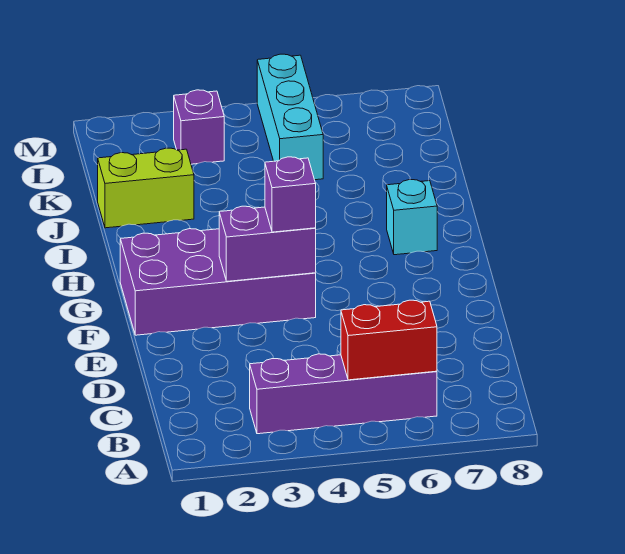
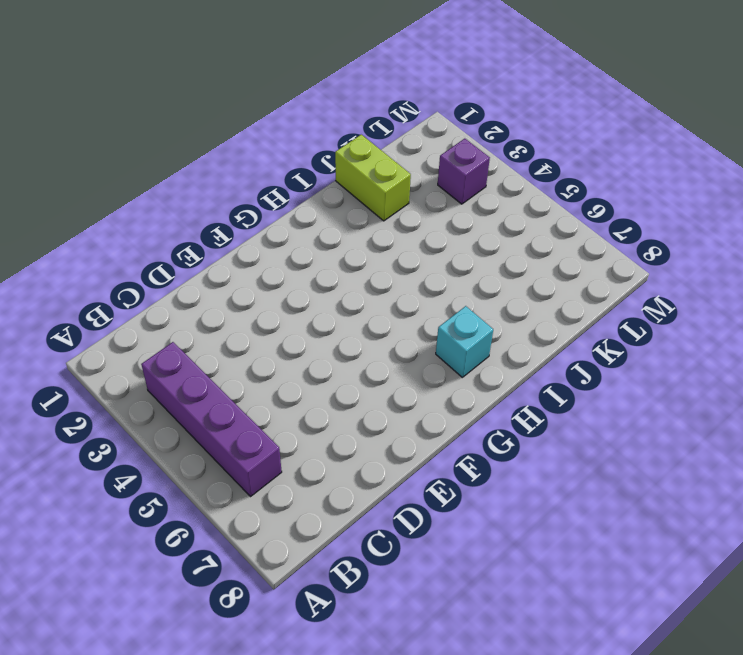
none -> purple 2x4 brick [120,229,316,335]
none -> cyan 1x3 brick [257,54,323,180]

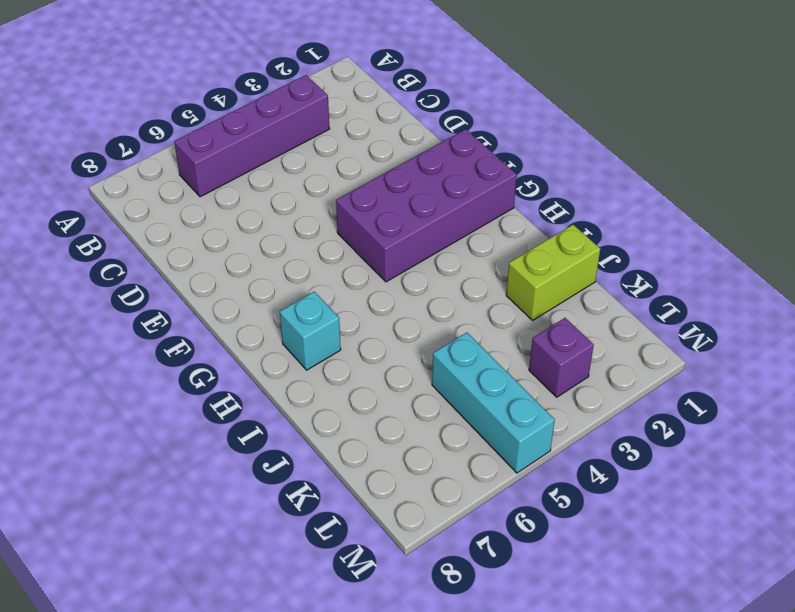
none -> red 1x2 brick [341,300,437,380]
none -> purple 1x2 brick [219,206,316,281]

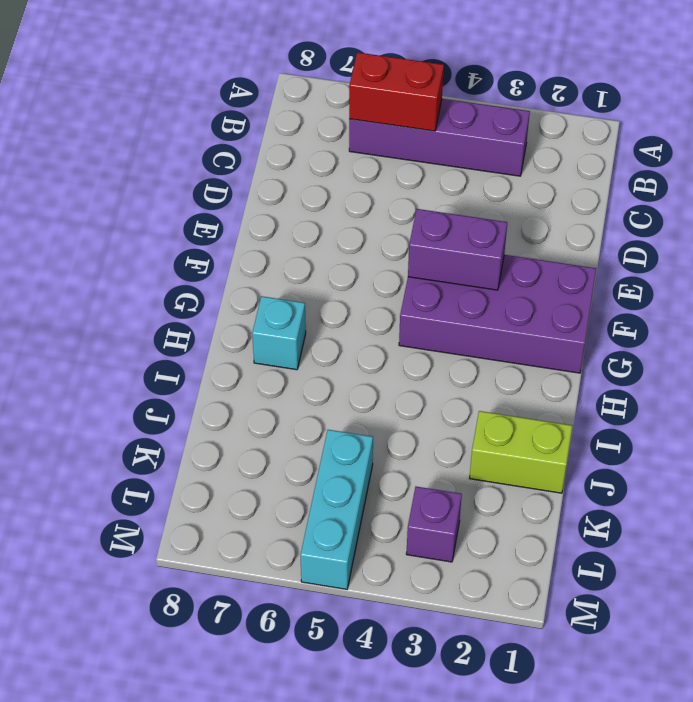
none -> purple 1x1 brick [265,157,316,232]

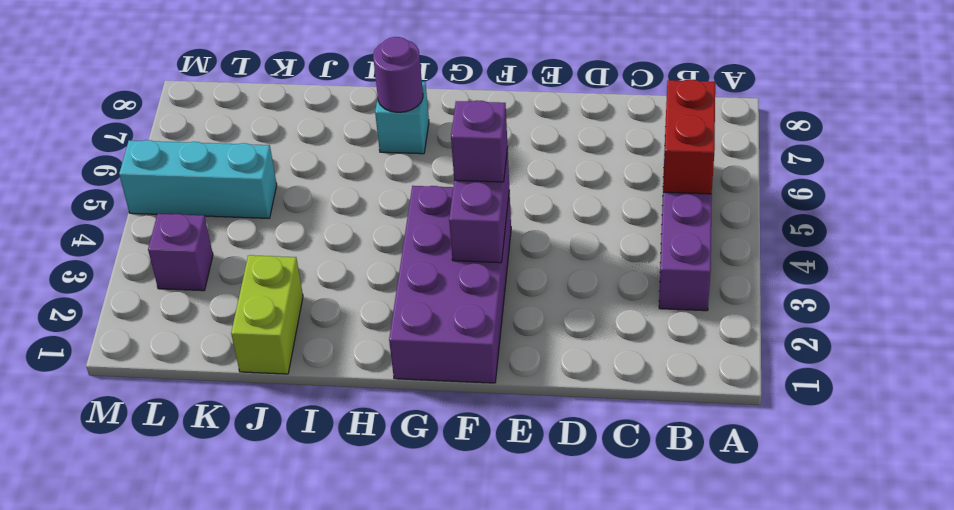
purple 1x1 round brick [373,37,423,112] -> none

